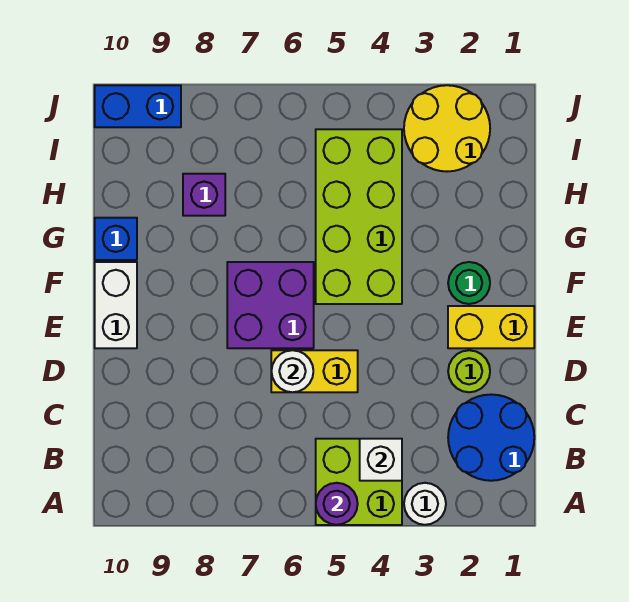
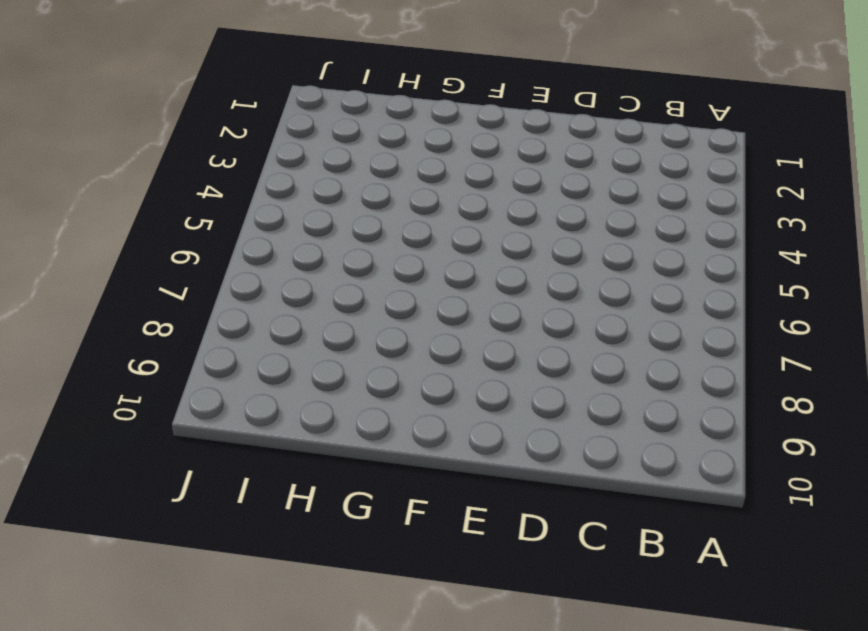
none -> white 1x1 round brick [404,483,446,525]
none -> lime 2x2 brick [316,439,402,525]
none -> blue 2x2 round brick [448,394,534,481]

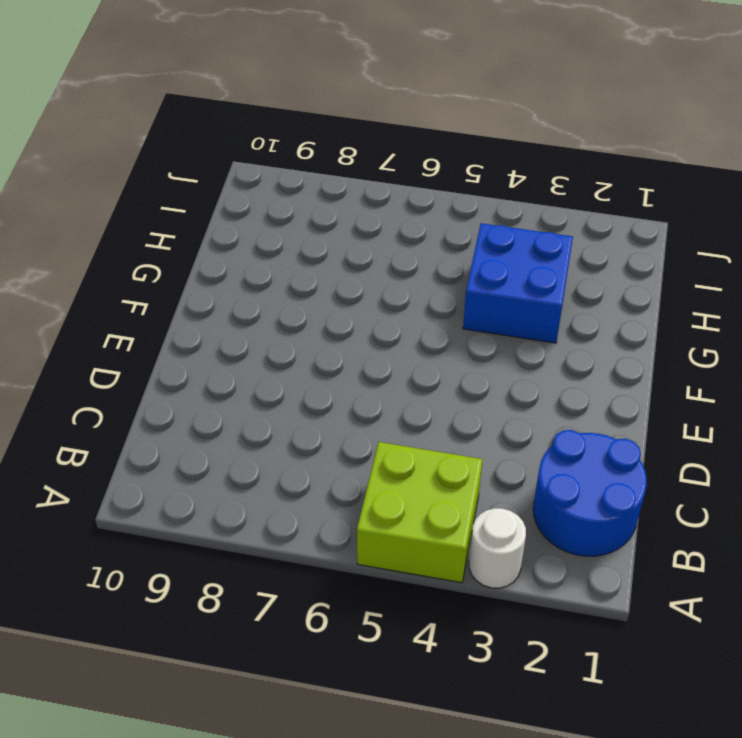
blue 2x2 brick [463,223,573,343] -> lime 2x4 brick [316,129,402,304]
none -> lime 1x1 round brick [448,350,490,392]
none -> yellow 1x2 brick [271,350,358,392]
none -> yellow 1x2 brick [448,306,534,348]

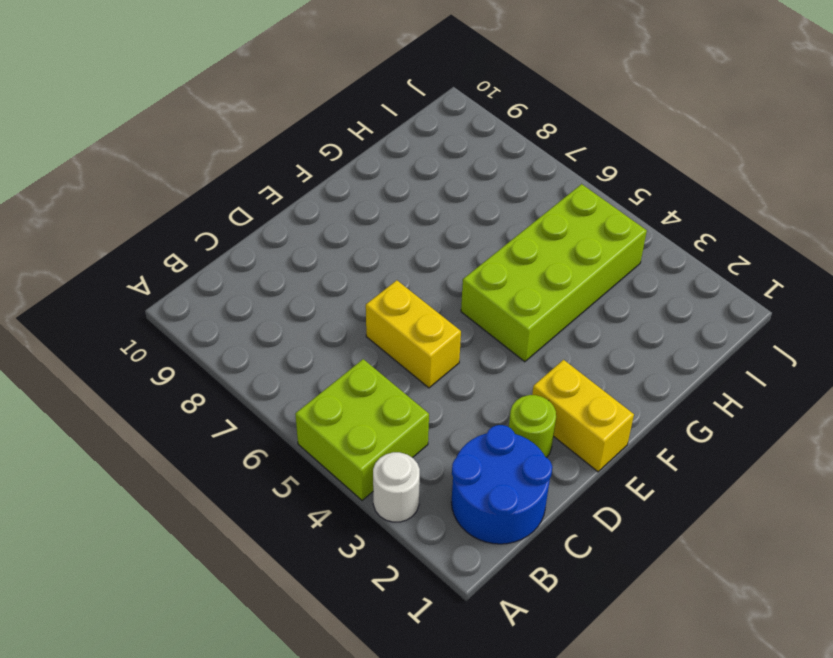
none -> purple 2x2 brick [227,262,314,348]
none -> white 1x2 brick [95,262,137,348]
none -> green 1x1 round brick [448,262,490,304]

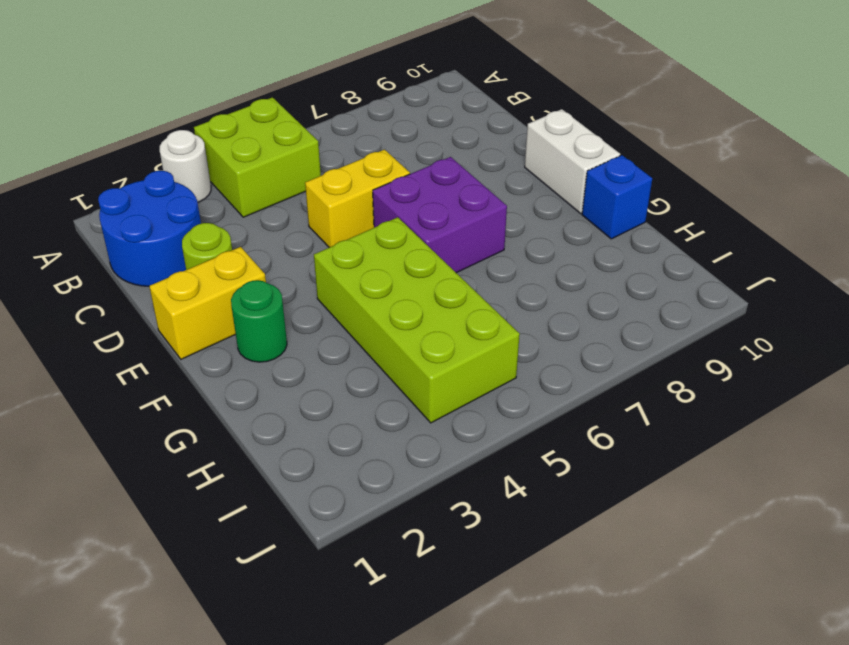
none -> purple 1x1 brick [183,174,225,216]
none -> yellow 2x2 round brick [404,85,490,172]
none -> blue 1x2 brick [95,85,181,127]

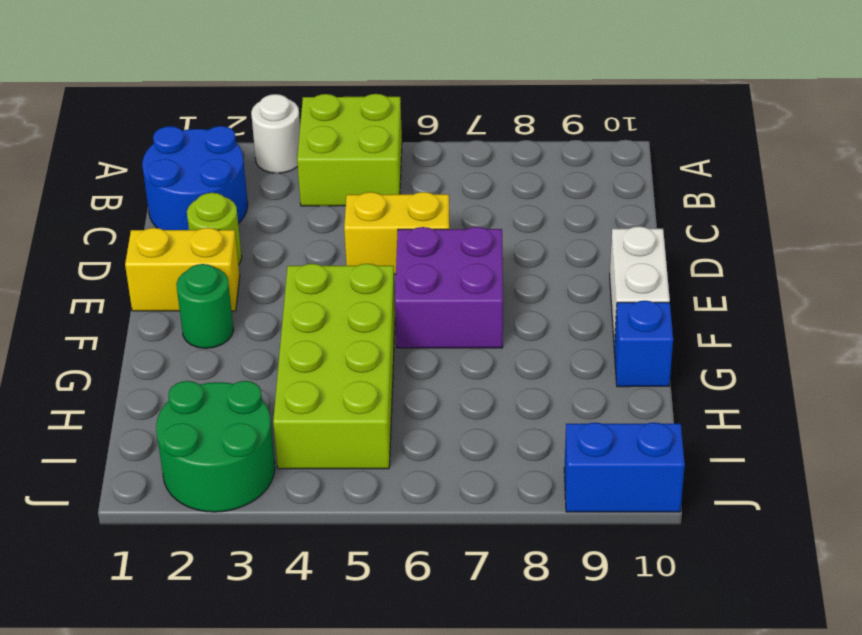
green 2x2 round brick [156,381,275,512] -> yellow 2x2 round brick [404,85,490,172]
none -> purple 1x1 brick [183,174,225,216]
none -> purple 1x1 round brick [316,483,358,525]
none -> white 1x1 brick [360,439,402,481]

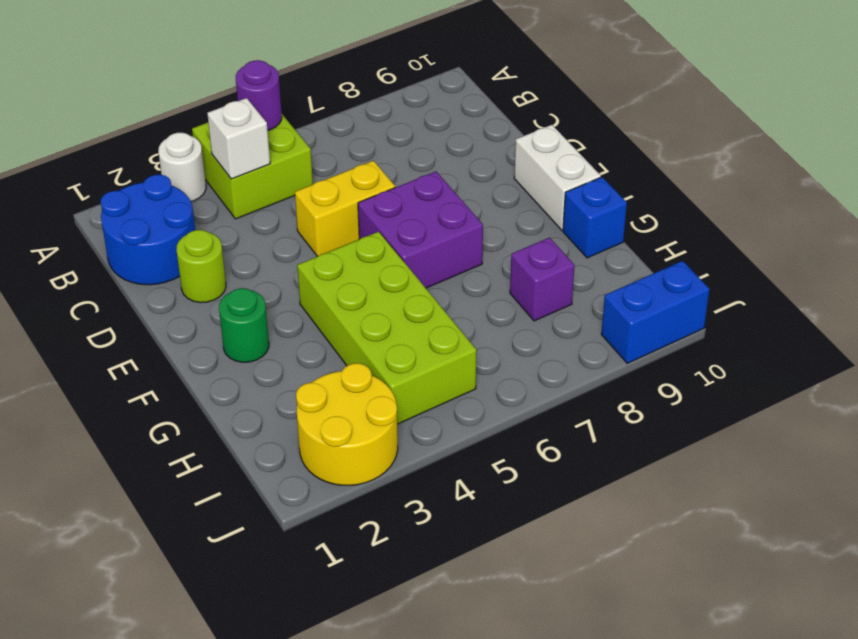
none -> yellow 1x2 brick [448,306,534,348]
none -> white 1x1 round brick [272,350,313,392]

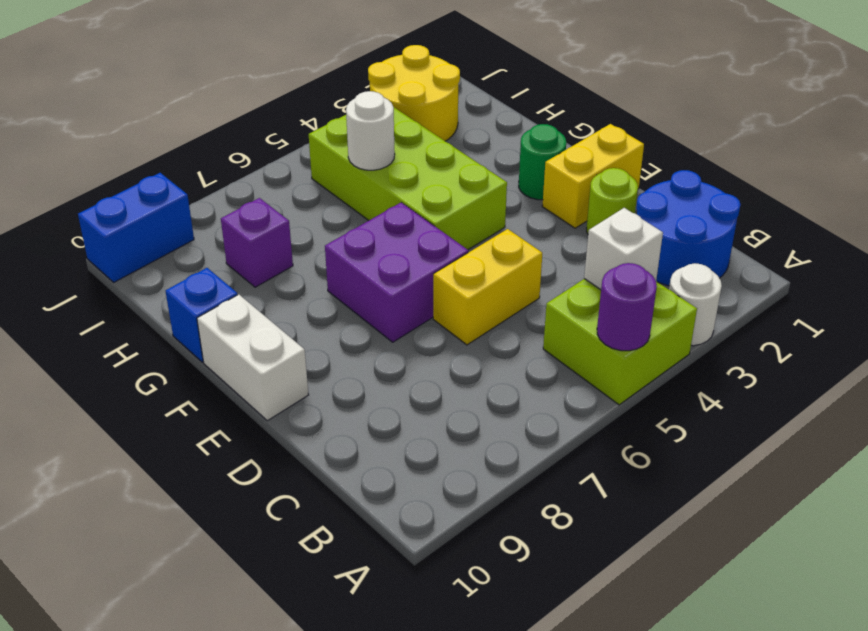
white 1x1 round brick [346,91,395,170] -> white 1x1 round brick moved to [272,350,313,392]

